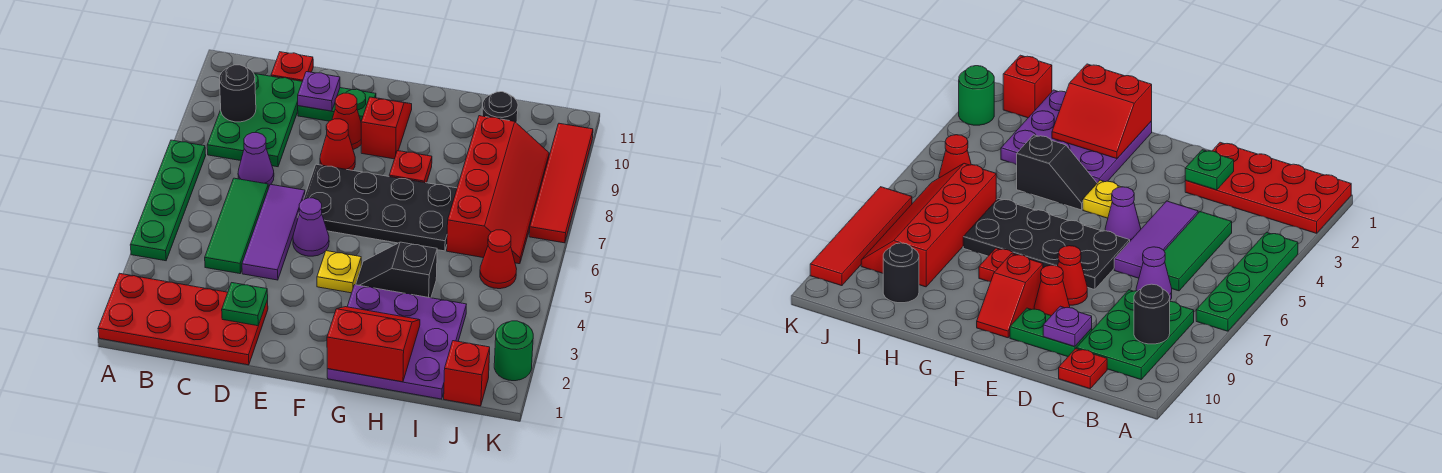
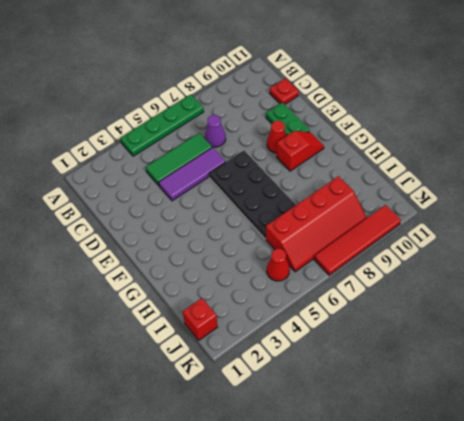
none -> red 2x4 plate [98,273,268,365]
none -> green 2x3 plate [207,74,302,167]
none -> purple 1x1 cone [293,198,329,256]

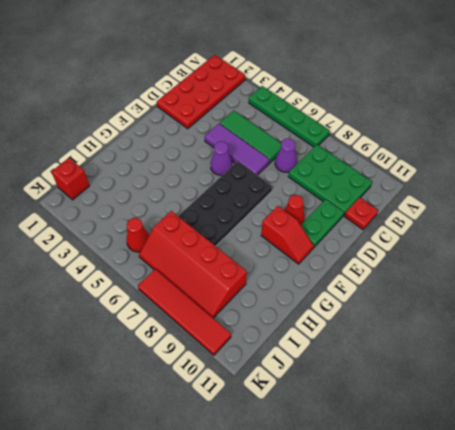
none -> red 1x1 cone [320,119,355,170]
none -> yellow 1x1 plate [317,251,361,293]
none -> purple 3x3 plate [327,285,466,399]

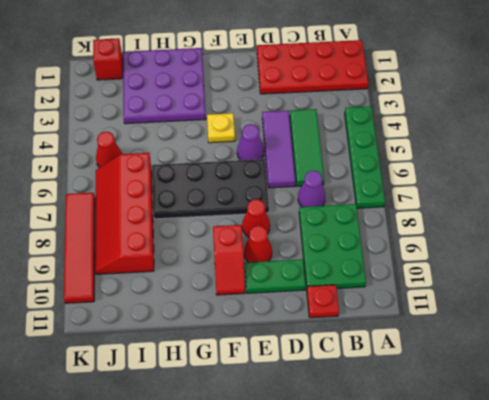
none -> black 1x2 slope [356,242,437,298]
none -> red 1x1 plate [389,151,432,183]
none -> black 1x1 round brick [482,92,518,123]

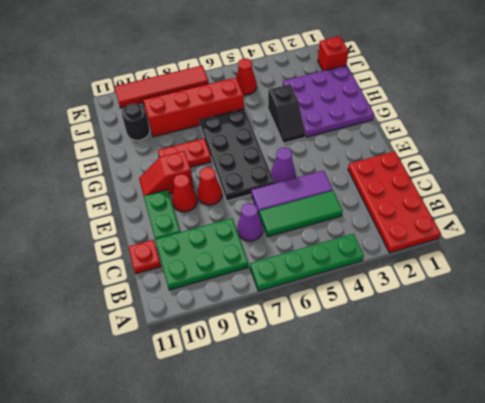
red 1x2 plate [158,138,211,167] -> red 1x1 plate [389,151,432,183]
none -> yellow 1x1 plate [317,251,361,293]
none -> green 1x1 round brick [494,321,533,381]
none -> black 1x1 round brick [219,65,256,122]

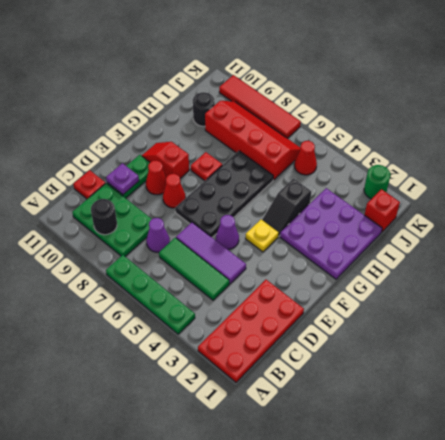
none -> green 1x1 plate [222,283,268,326]
none -> red 2x2 slope [327,307,420,382]

